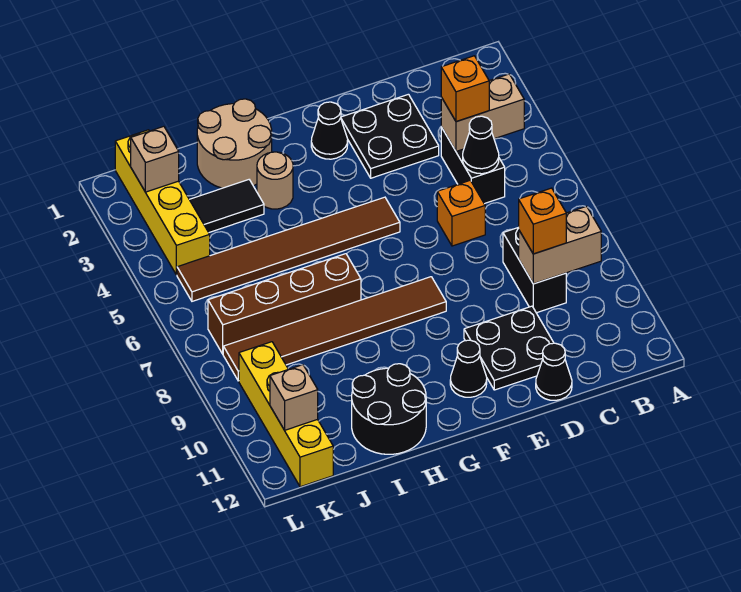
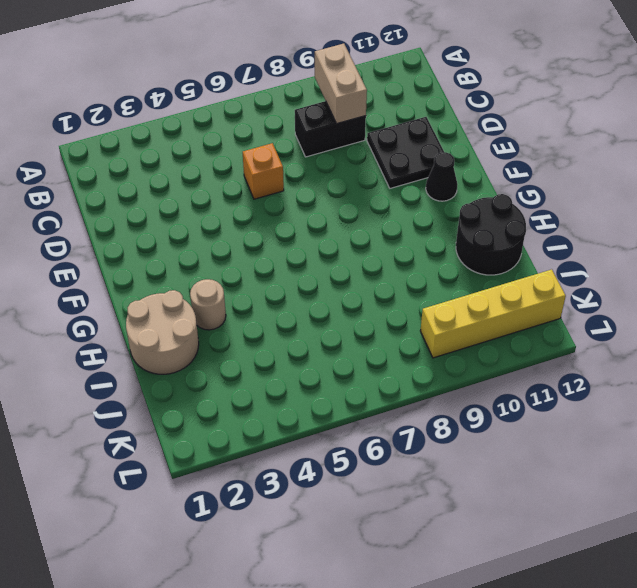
none -> black 1x2 brick [441,127,505,204]
none -> black 2x2 plate [341,94,439,178]
none -> black 1x1 cone [536,343,572,400]

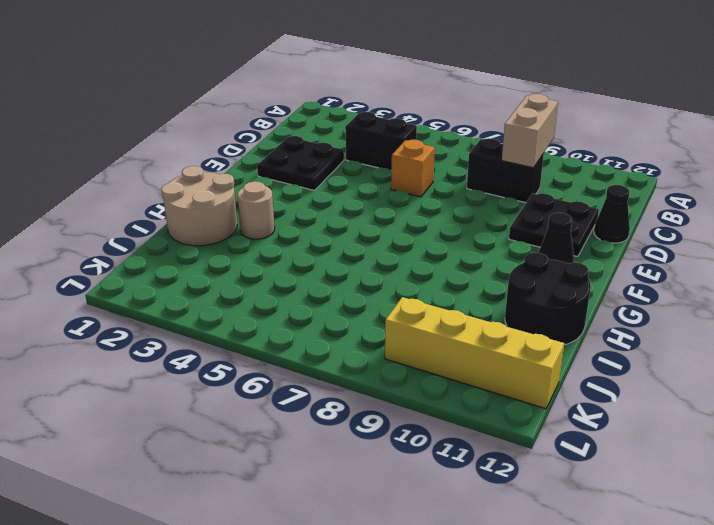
none -> black 1x1 cone [311,102,348,159]
none -> brown 1x6 tile [177,197,400,301]
none -> brown 1x6 tile [223,277,446,381]

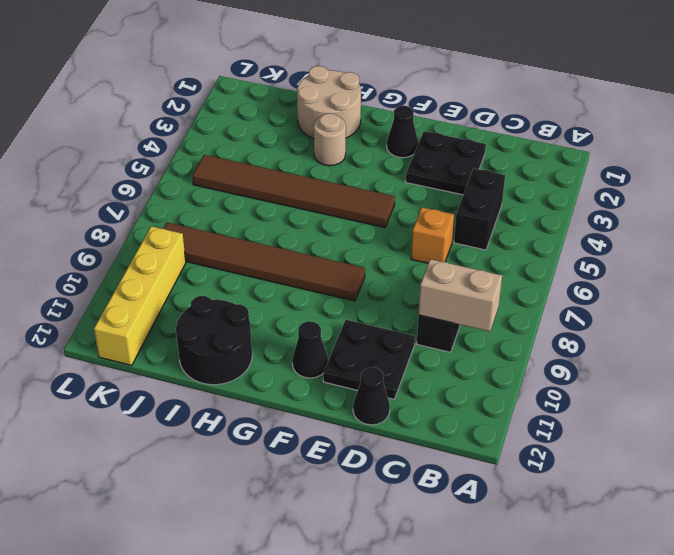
none -> brown 1x4 brick [208,254,361,354]
none -> black 1x2 tile [189,180,264,232]
none -> yellow 1x4 brick [115,130,210,275]

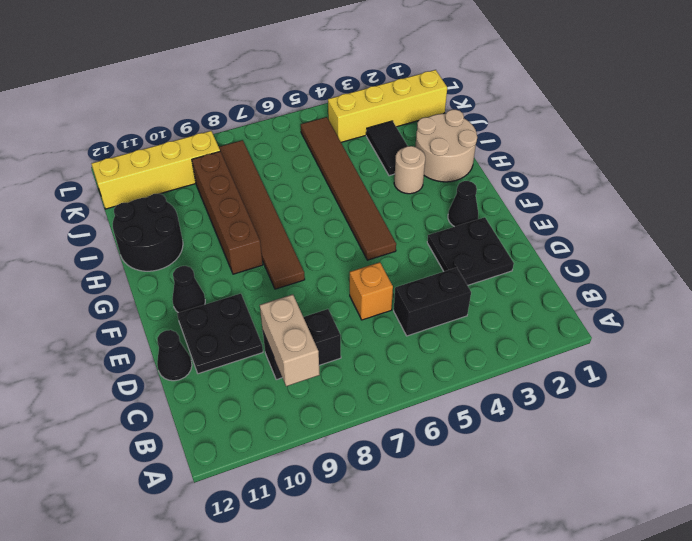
brown 1x4 brick [192,151,263,274] -> brown 1x4 brick moved to [208,254,361,354]
none -> tan 1x2 brick [441,74,524,151]
none -> black 1x1 cone [463,116,499,174]
none -> tan 1x1 brick [131,126,179,192]

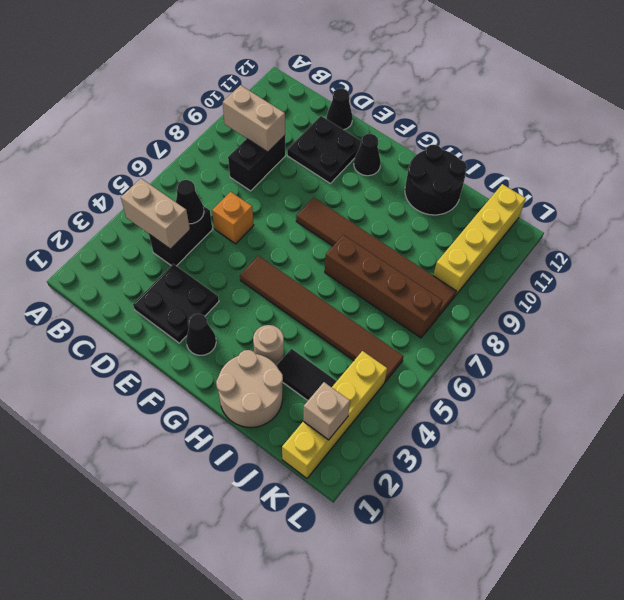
none -> tan 1x1 brick [270,365,318,430]
none -> orange 1x1 brick [441,56,489,122]
none -> orange 1x1 brick [519,188,566,254]

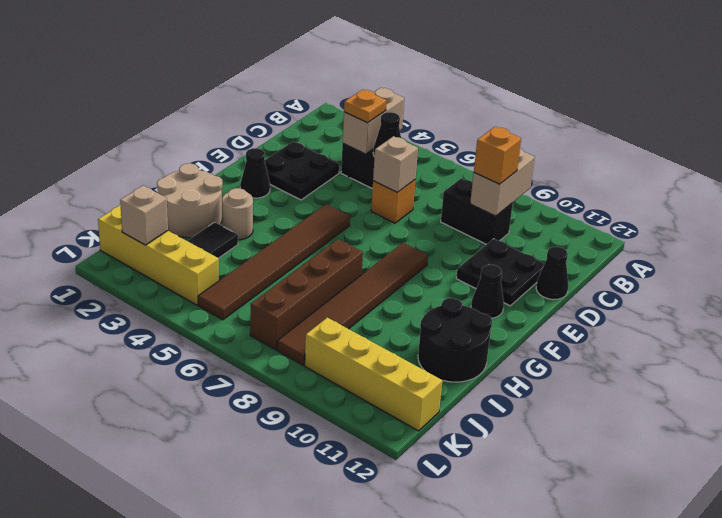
orange 1x1 plate [344,90,387,123] -> orange 1x1 brick [441,56,489,122]
tan 1x1 brick [373,136,418,192] -> tan 1x1 brick moved to [270,365,318,430]

